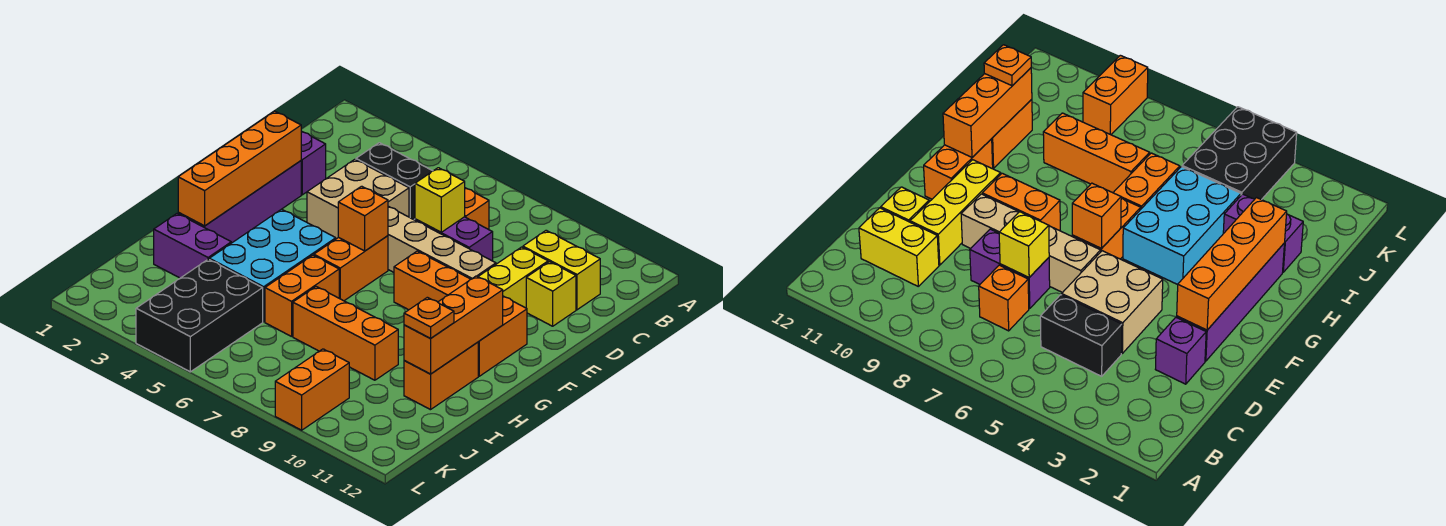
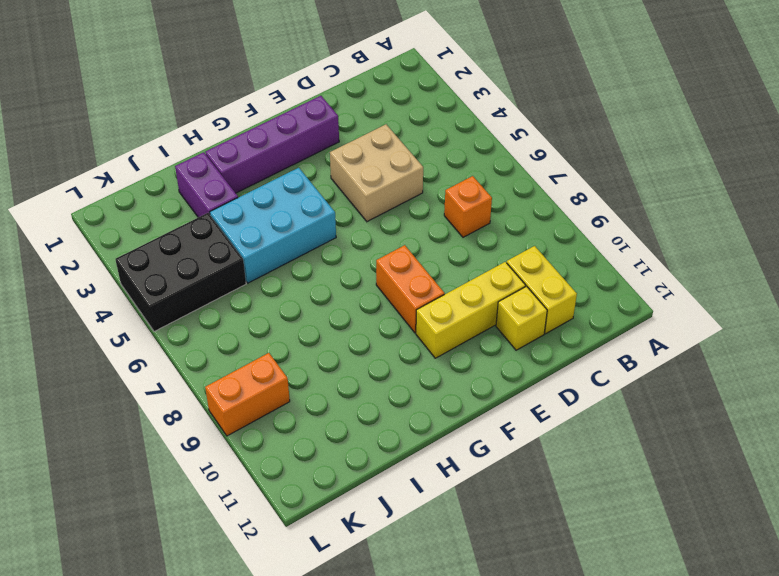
none -> black 1x2 brick [356,143,432,220]
none -> purple 1x1 brick [301,131,326,195]
none -> purple 1x2 brick [415,217,493,261]

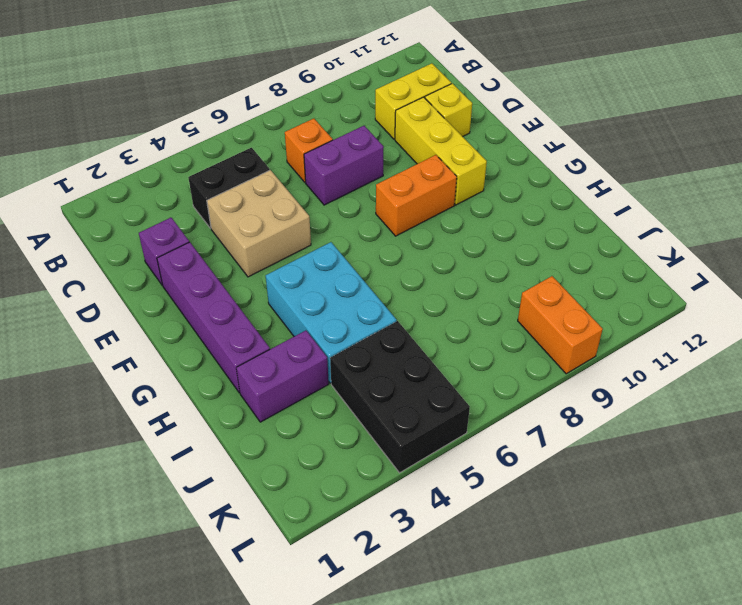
none -> tan 1x4 brick [388,206,496,279]
none -> orange 1x2 brick [314,236,388,301]
none -> orange 1x2 brick [478,296,527,376]

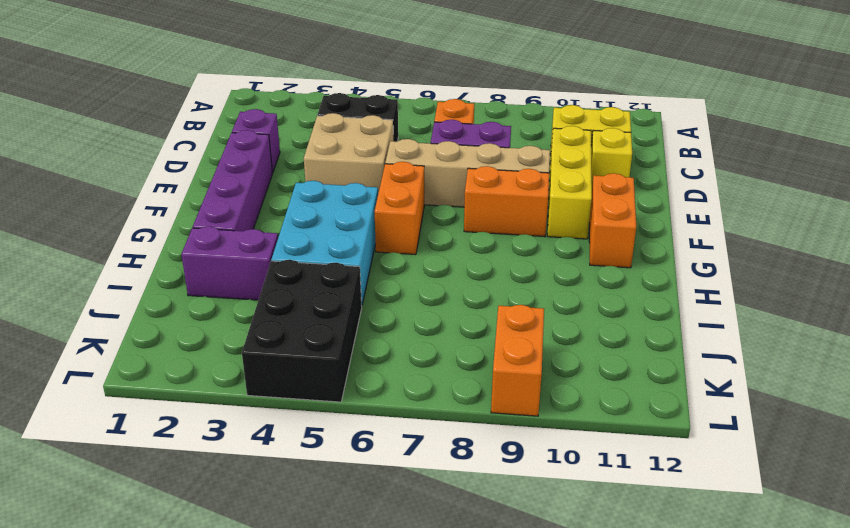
none -> orange 1x2 brick [265,255,339,337]
none -> orange 1x2 brick [404,342,478,410]
none -> orange 1x3 brick [293,287,398,380]

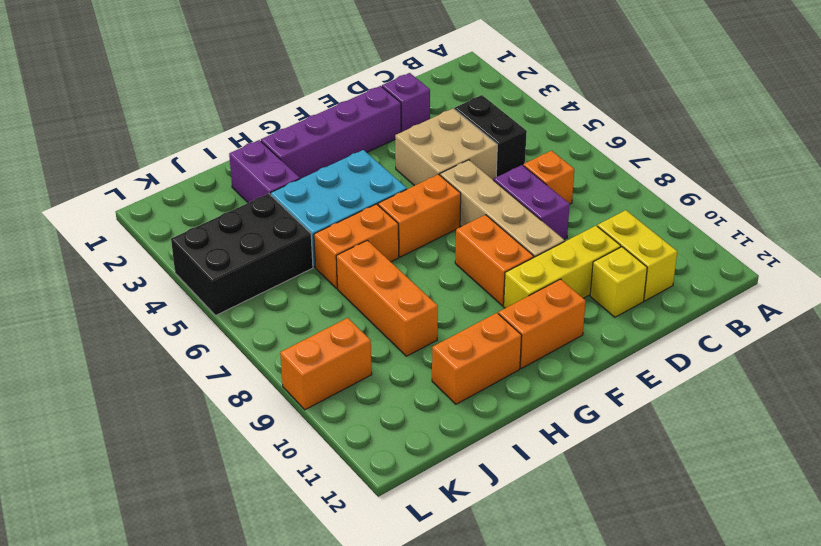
none -> yellow 1x1 brick [415,168,465,232]
none -> orange 1x4 brick [178,111,301,226]
none -> orange 1x1 brick [338,186,388,251]

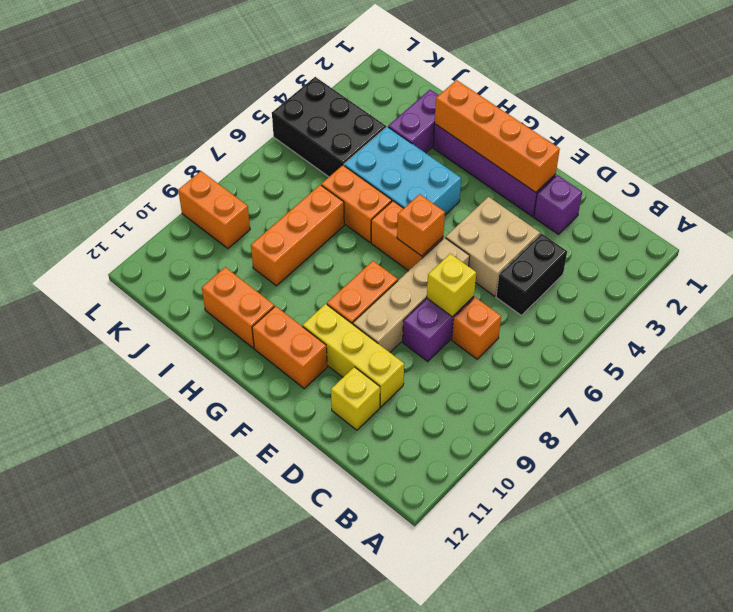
none -> yellow 1x2 brick [523,230,600,310]
none -> orange 1x3 brick [404,276,503,374]
none -> orange 1x1 plate [404,297,454,339]

